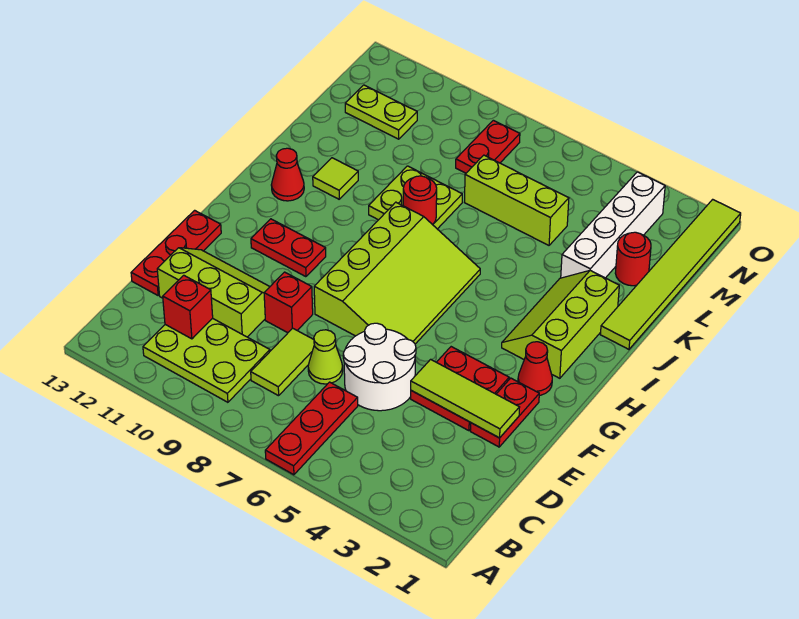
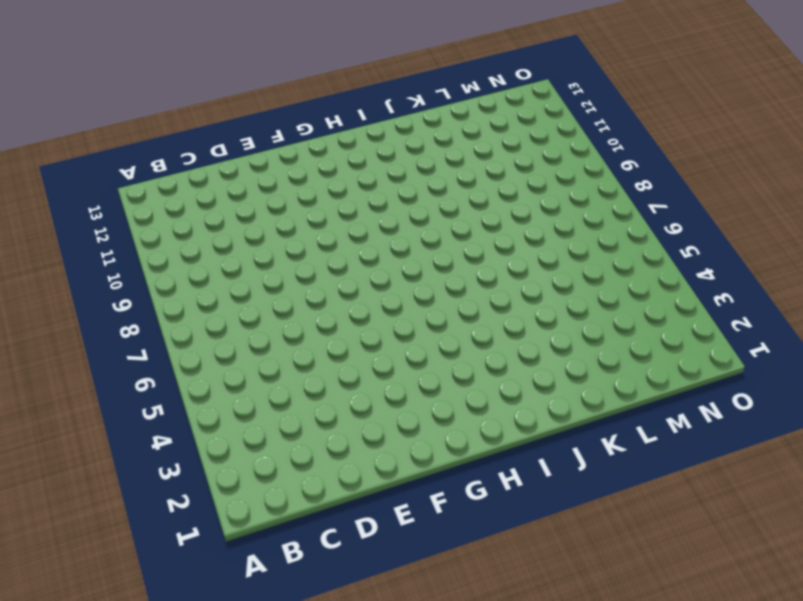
none -> red 1x3 plate [265,382,358,475]
none -> lime 2x3 plate [143,318,270,402]
none -> lime 1x2 tile [251,328,314,396]

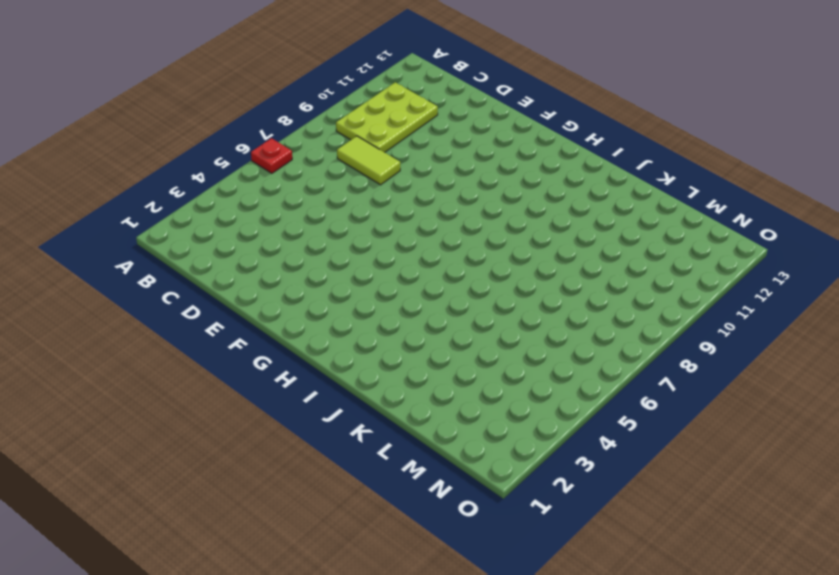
red 1x1 plate [251,138,292,173] -> red 1x3 plate [265,382,358,475]
none -> white 2x2 round brick [343,323,416,411]
none -> lime 1x1 cone [308,330,343,384]
none -> lime 2x3 slope [157,248,270,337]

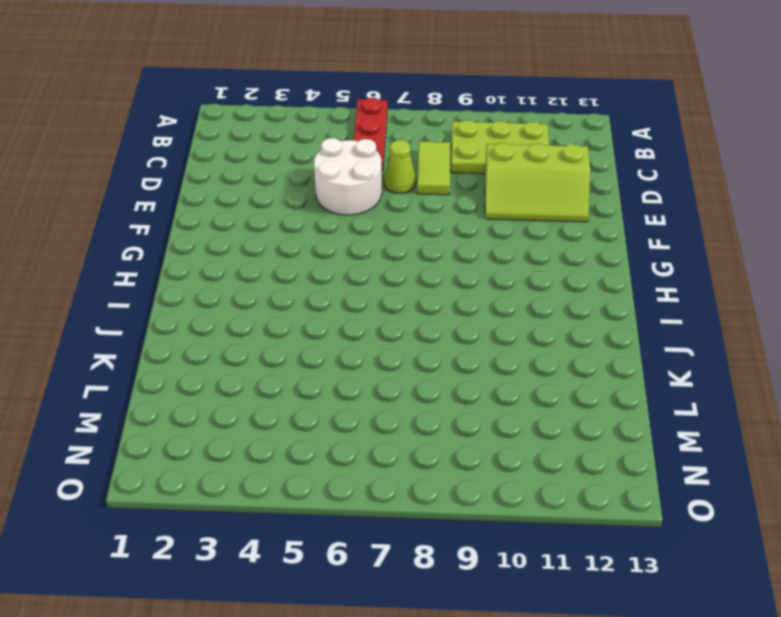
none -> red 1x3 plate [131,210,221,295]
none -> red 1x2 plate [470,378,539,447]
none -> red 2x2 plate [411,347,509,431]

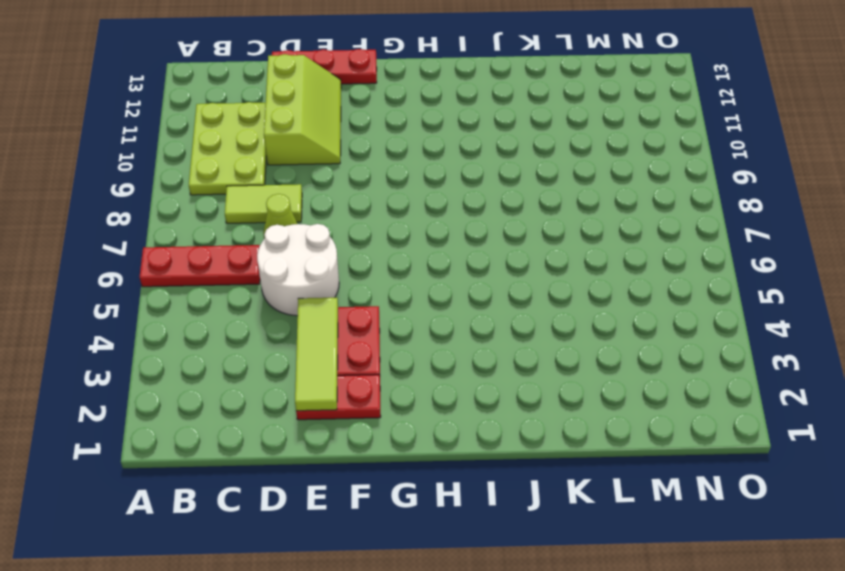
none -> red 1x1 brick [264,272,313,333]
none -> lime 3x4 slope [314,202,480,344]
none -> red 1x1 cone [518,342,552,395]

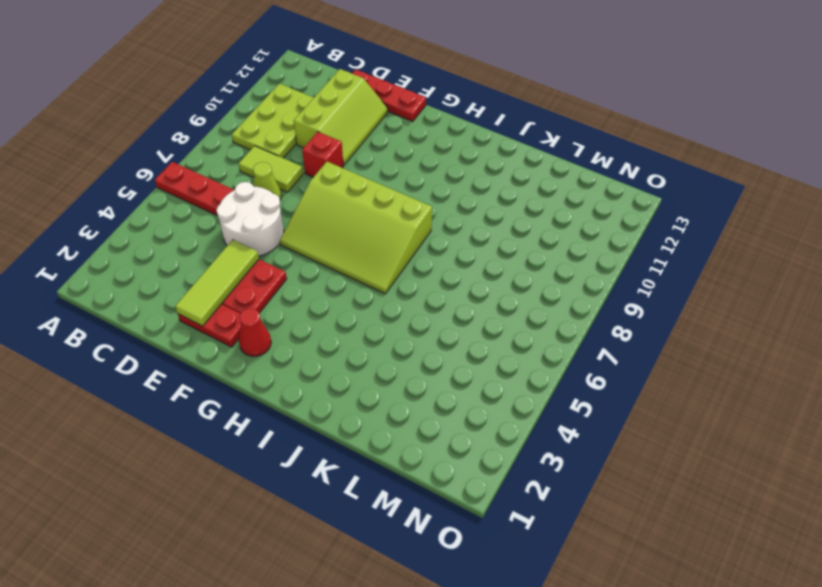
none -> red 1x2 plate [251,219,326,277]
none -> lime 2x3 slope [502,270,619,378]
none -> red 1x1 cone [271,148,304,201]

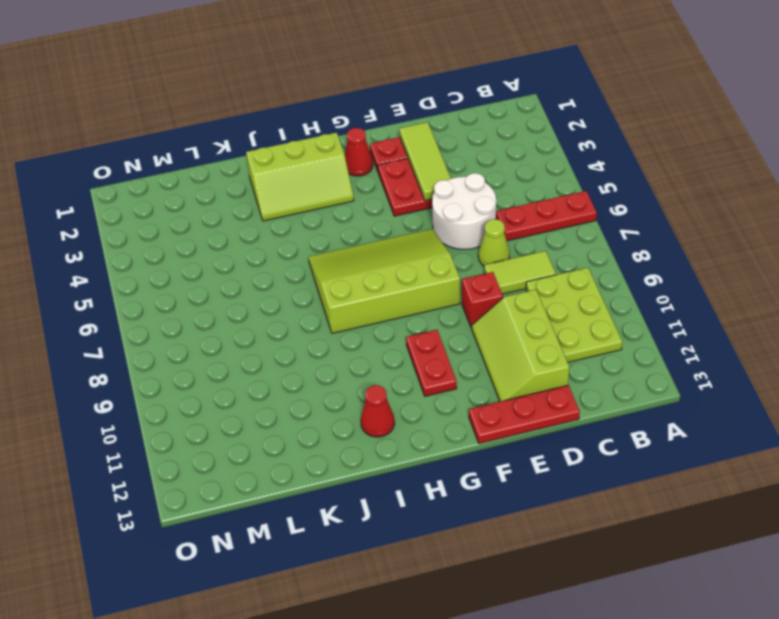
none -> lime 1x6 tile [600,199,741,349]
none -> lime 2x2 plate [369,166,462,229]
none -> lime 1x1 tile [313,158,358,199]

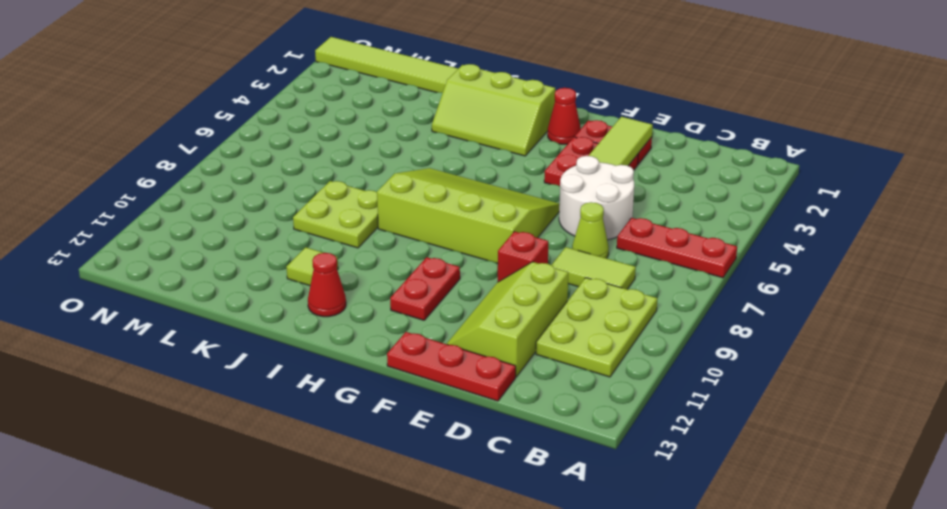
none -> white 1x4 brick [561,172,665,278]
none -> red 1x1 round brick [615,232,651,286]
none -> lime 1x3 brick [464,155,569,245]

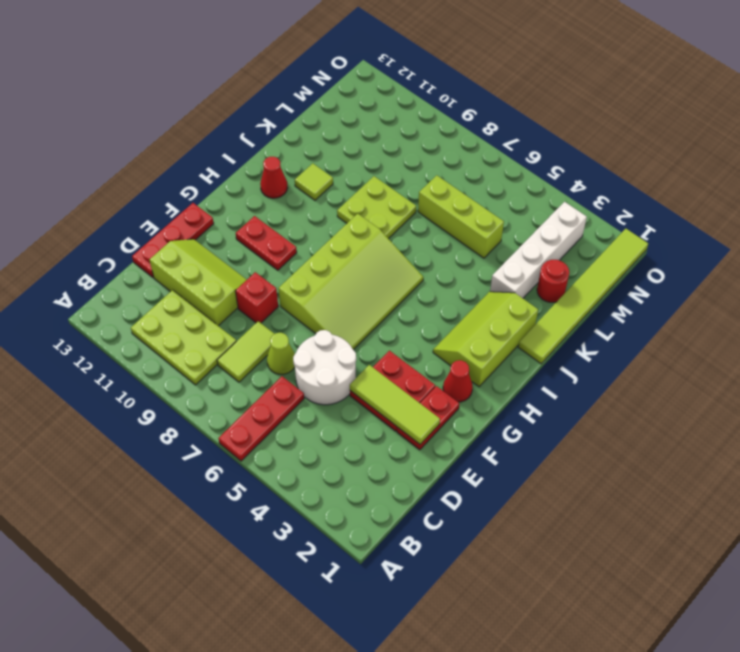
none -> red 1x2 plate [456,120,520,173]
none -> lime 1x2 plate [345,85,417,139]
none -> red 1x1 brick [163,275,213,339]

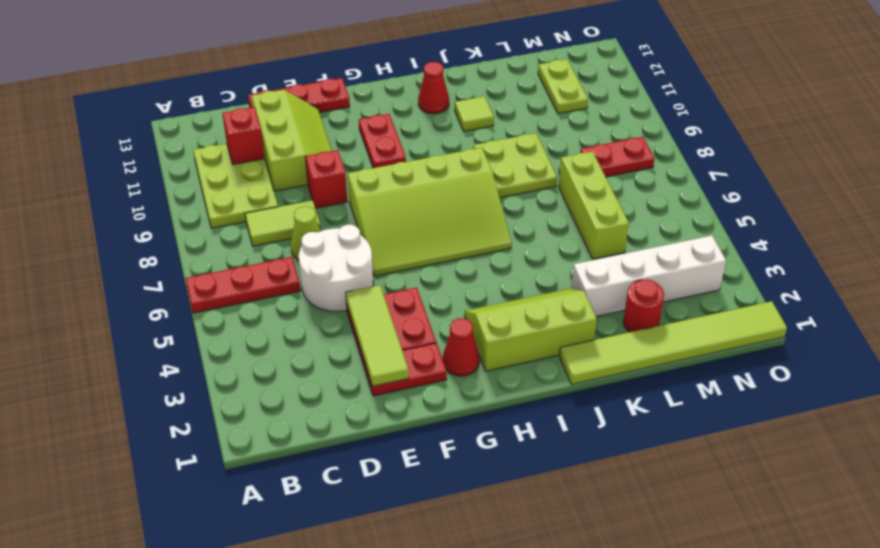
none -> red 1x1 round brick [403,176,437,225]

